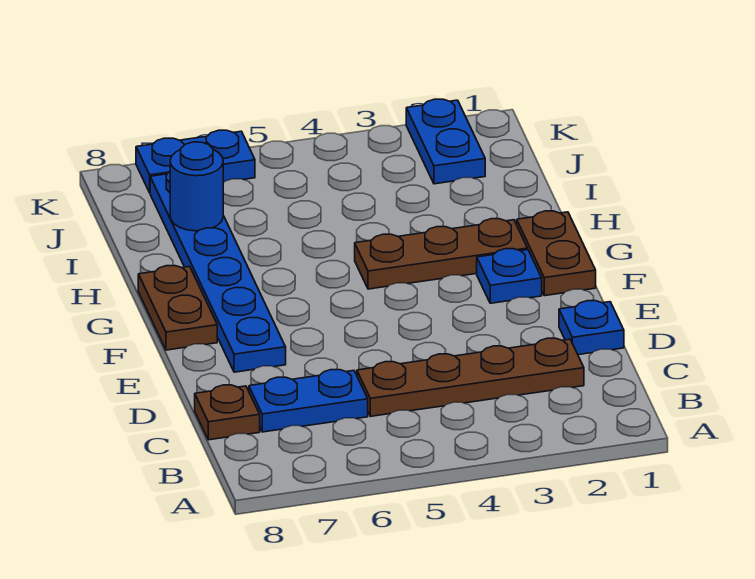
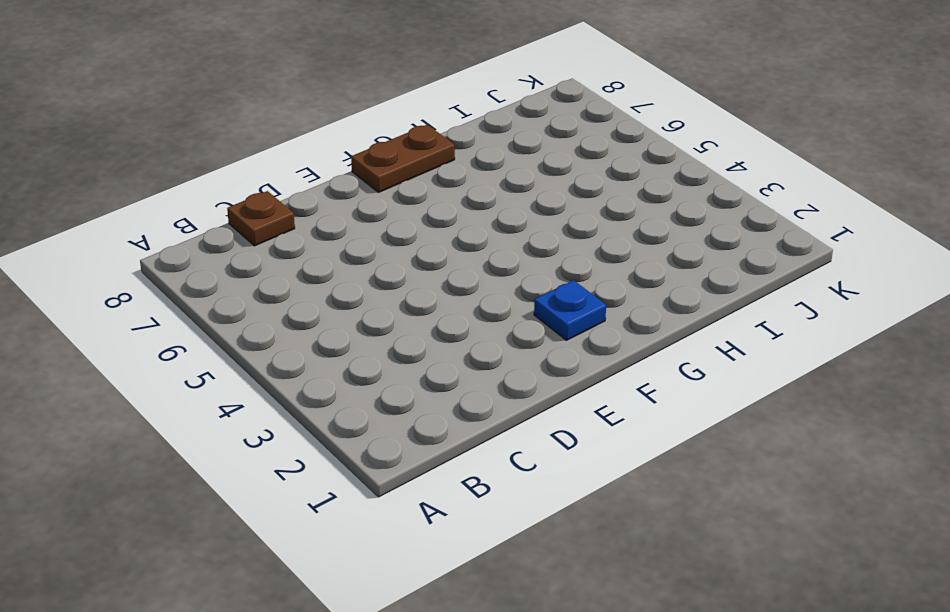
none -> brown 1x4 plate [357,338,584,416]
none -> blue 1x2 plate [249,370,368,432]
none -> blue 1x1 plate [559,300,624,355]

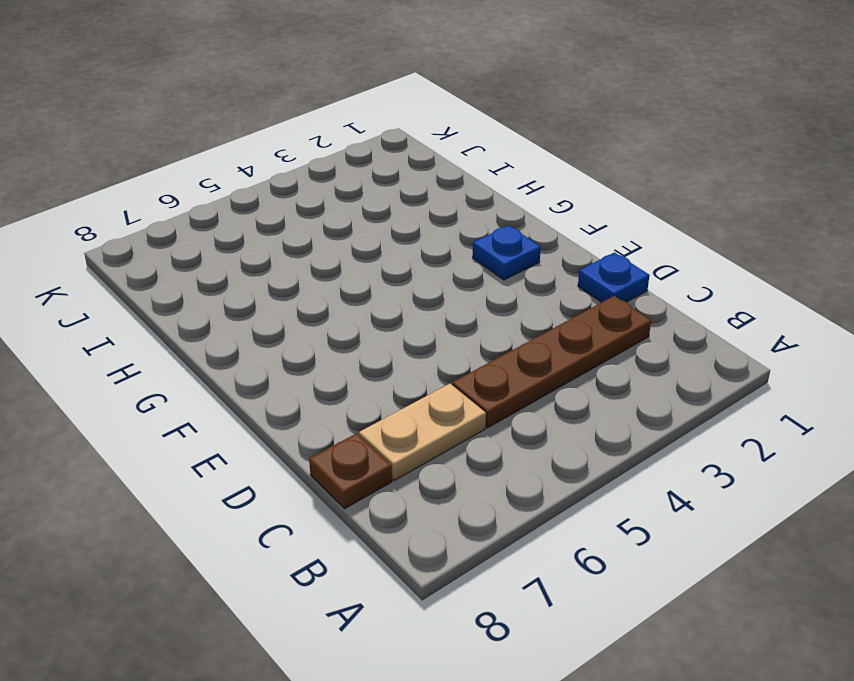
tan 1x2 plate [359,384,486,480] -> blue 1x2 plate [249,370,368,432]
none -> blue 1x6 plate [150,172,286,372]
none -> brown 1x2 plate [517,211,596,296]
none -> brown 1x2 plate [138,266,217,350]

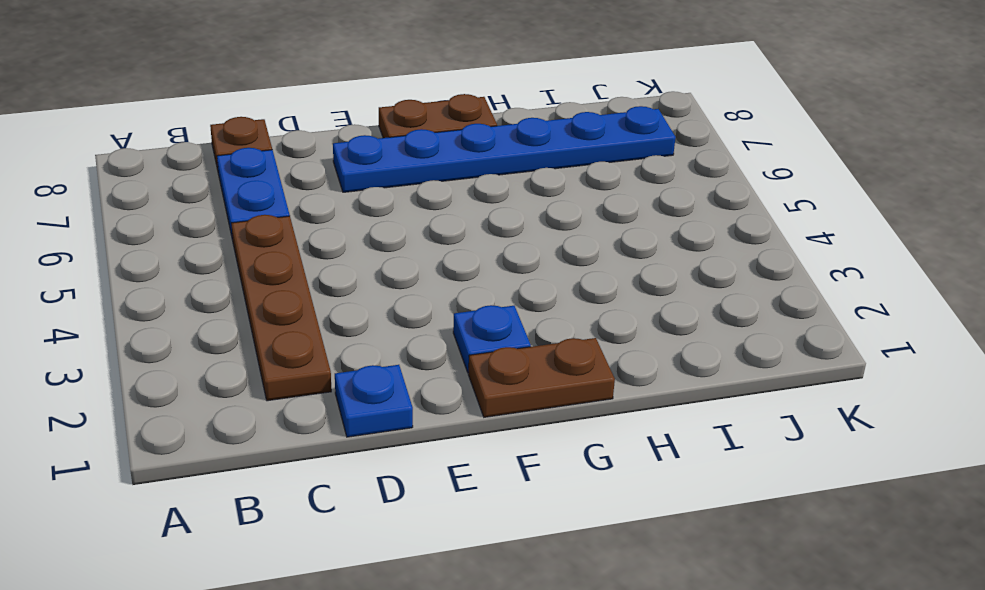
none -> brown 1x3 plate [355,219,528,289]
none -> blue 1x2 plate [406,99,485,184]
none -> blue 1x2 plate [136,130,255,193]

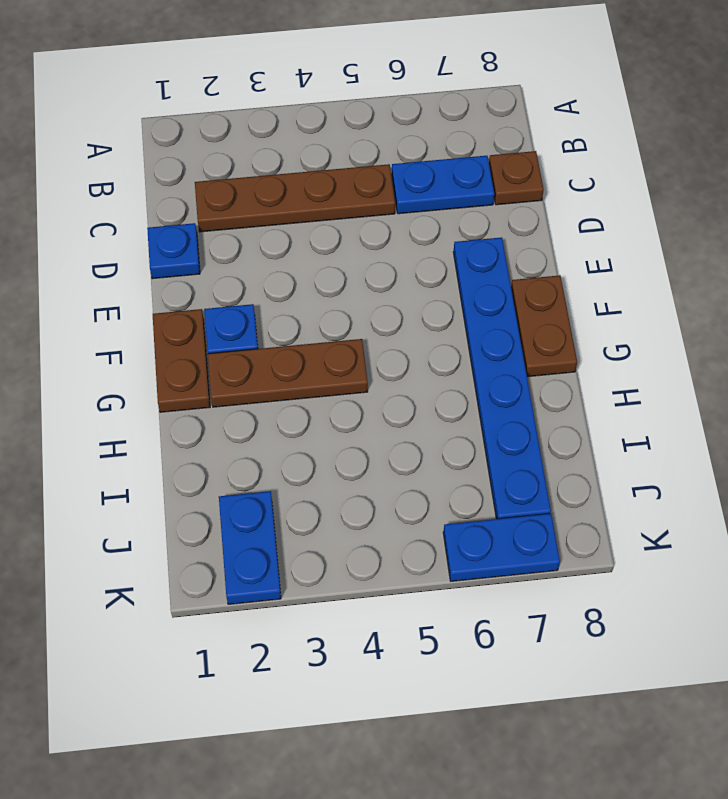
none -> blue 1x1 round brick [170,142,223,231]

